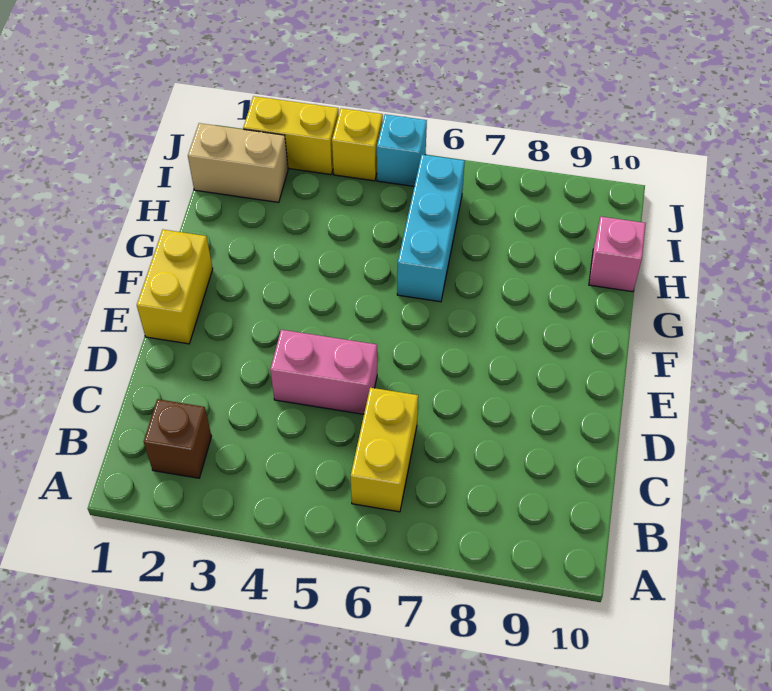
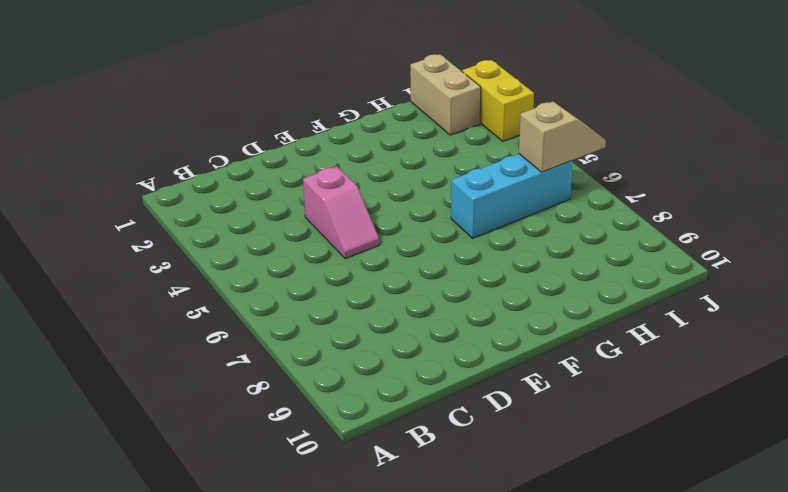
pink 1x2 slope [303,166,379,259] -> pink 1x2 brick [270,330,377,414]
tan 1x2 slope [519,102,606,172] -> none
none -> brown 1x1 brick [144,399,212,478]
none -> yellow 1x2 brick [350,388,418,512]

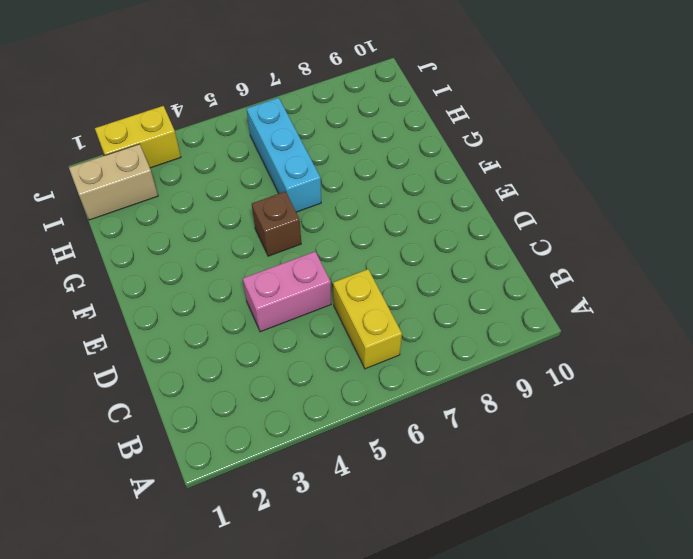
brown 1x1 brick [252,191,301,256] -> brown 1x1 brick moved to [144,399,212,478]
none -> yellow 1x2 brick [137,230,213,344]
none -> pink 1x1 brick [589,217,646,292]

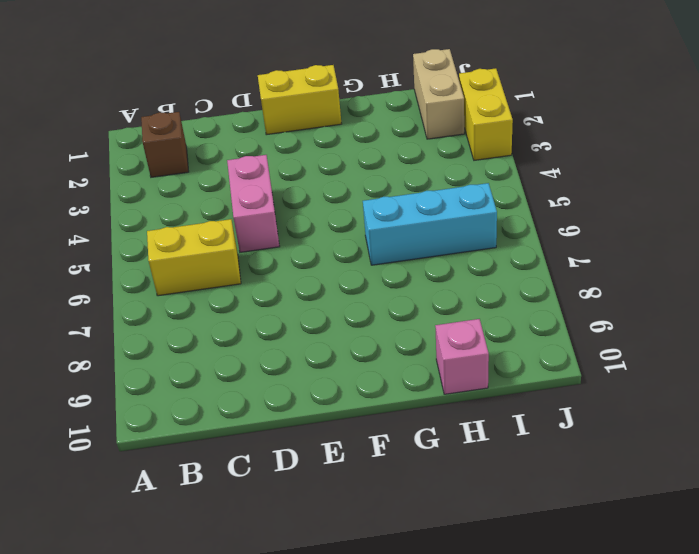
none -> yellow 1x1 brick [332,108,383,181]
none -> cyan 1x1 brick [377,114,427,186]

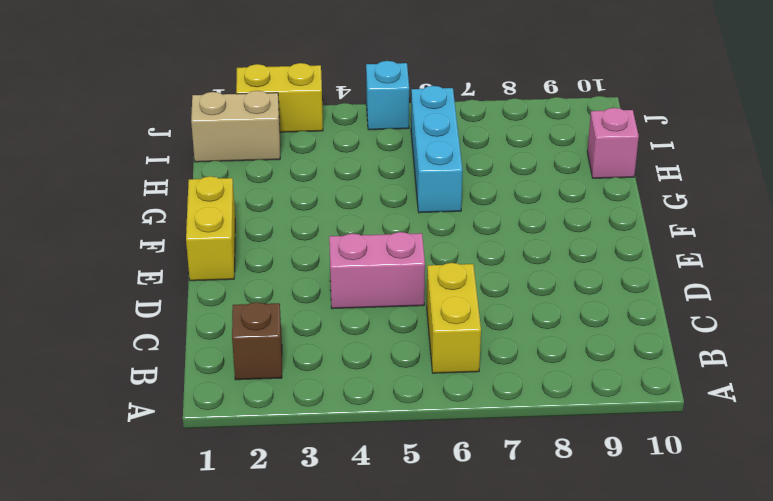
none -> yellow 1x1 brick [332,108,383,181]

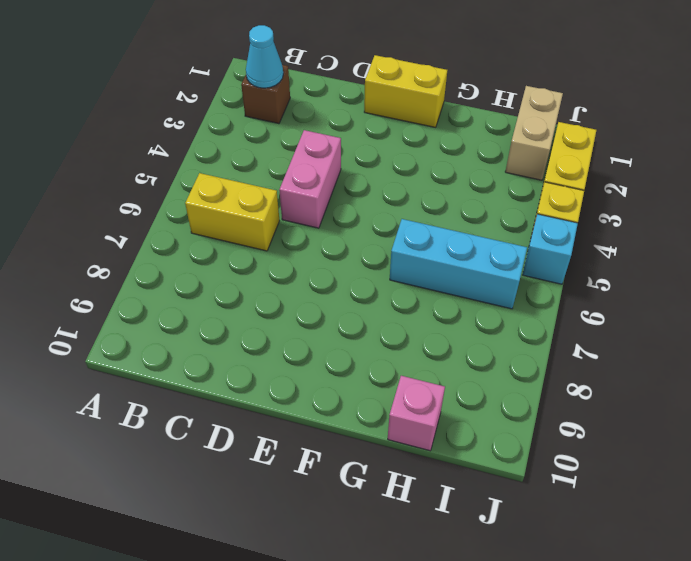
cyan 1x1 cone [246,25,283,88] -> none

